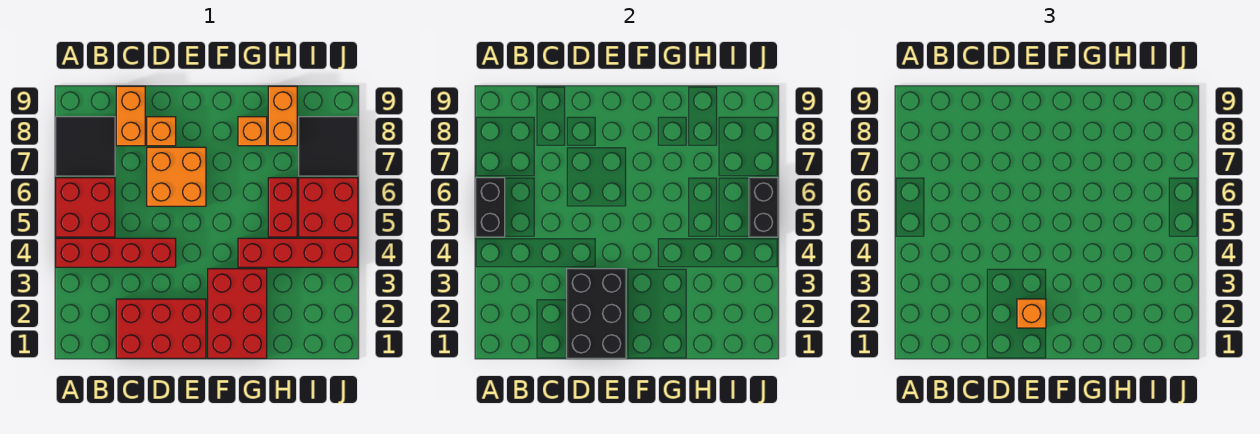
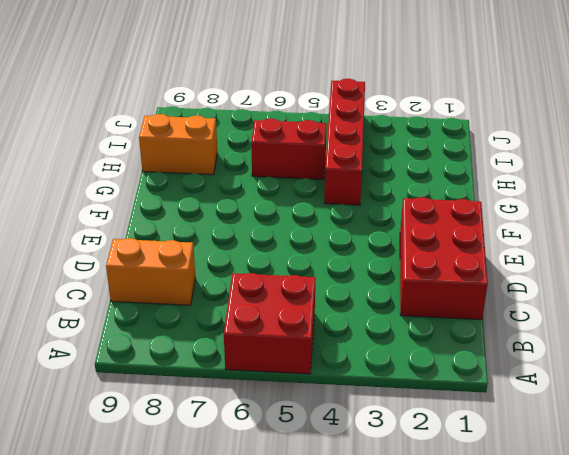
none -> red 1x4 brick [56,238,176,267]
none -> black 2x2 tile [56,117,115,176]
none -> orange 2x2 brick [147,147,206,206]

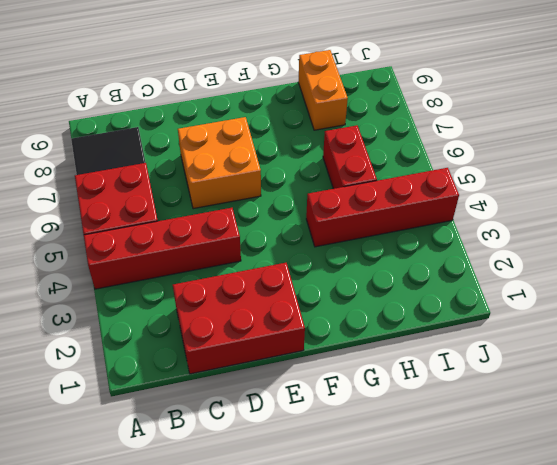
none -> orange 1x2 brick [116,86,145,146]
none -> orange 1x1 brick [147,117,176,146]
none -> red 2x3 brick [208,269,267,358]

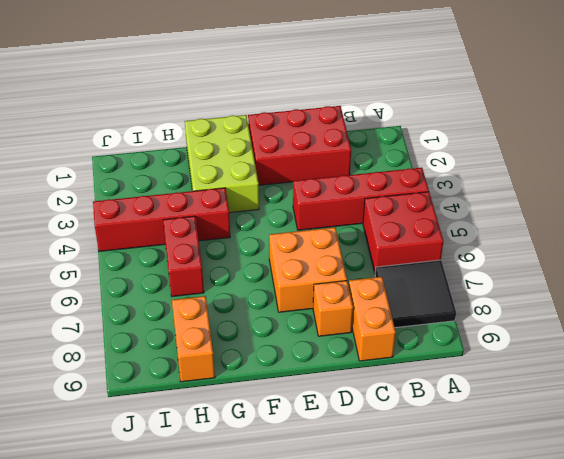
lime 2x3 brick [185,115,259,213] -> red 2x3 brick [208,269,267,358]
none -> orange 1x1 brick [238,117,267,146]
none -> red 2x2 brick [299,178,358,237]
none -> black 2x2 tile [299,117,358,176]

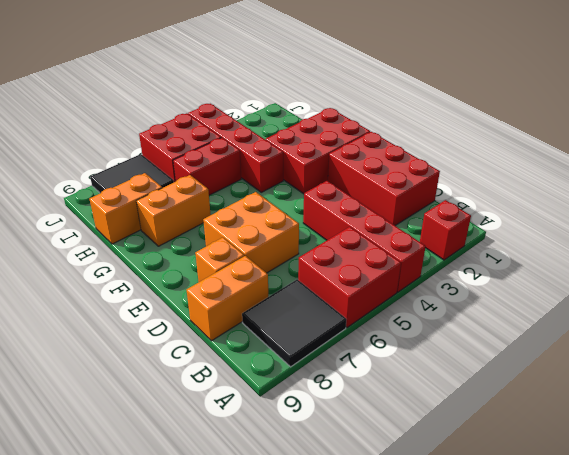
red 1x1 brick [420,200,471,260] -> none
orange 1x2 brick [136,175,211,246] -> orange 1x1 brick [238,117,267,146]
none -> black 1x2 brick [476,178,505,237]
none -> black 2x3 brick [567,269,626,358]
none -> black 1x2 brick [749,178,778,237]

